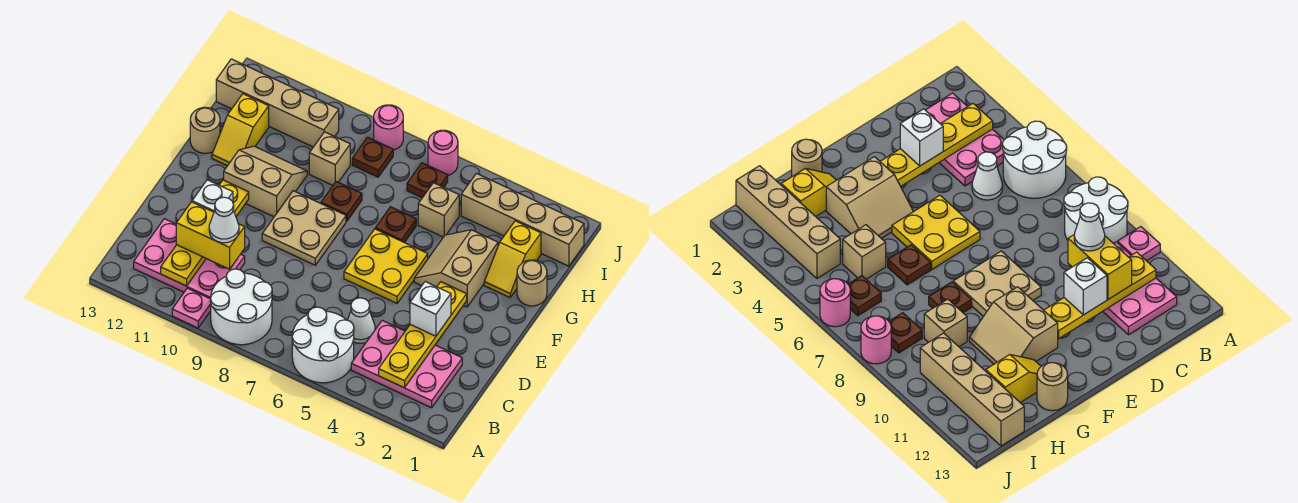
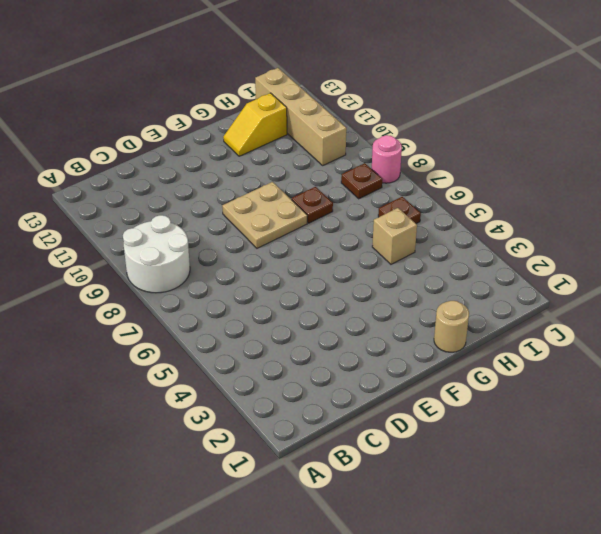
none -> white 2x2 round brick [292,307,354,383]
none -> pink 1x1 plate [172,288,211,328]
none -> pink 2x3 plate [351,320,462,408]
none -> pink 2x3 plate [134,219,245,299]

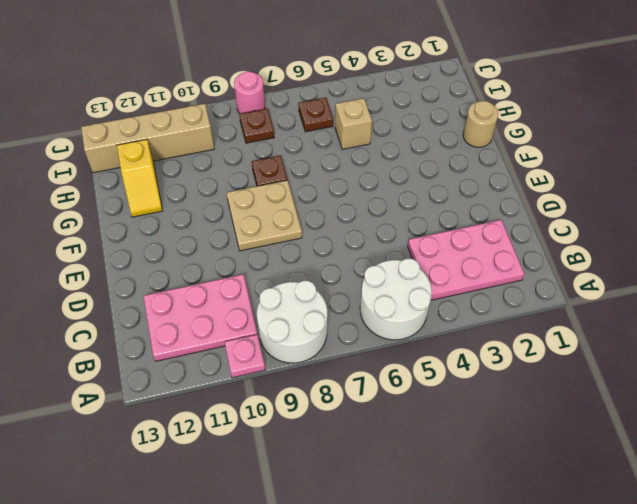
none -> white 1x1 cone [348,298,375,343]
none -> yellow 2x2 plate [344,229,428,303]
none -> tan 2x2 slope [414,230,498,307]
none -> tan 2x2 slope [224,146,307,217]

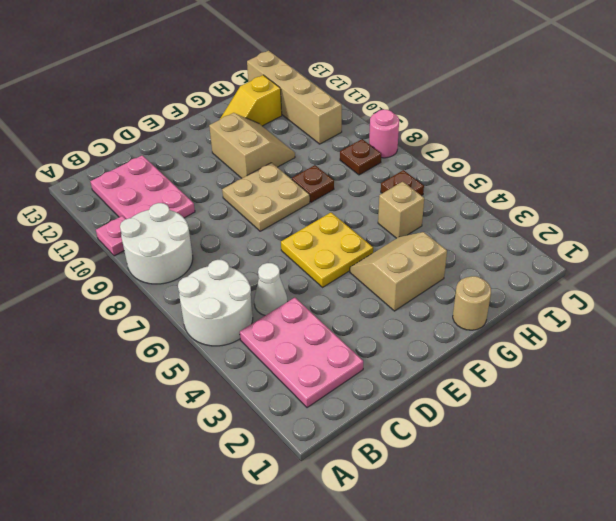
none -> yellow 1x2 slope [484,221,541,297]
none -> brown 1x1 plate [375,207,416,242]
none -> tan 1x1 round brick [190,107,220,153]
none -> tan 1x1 brick [309,132,350,185]

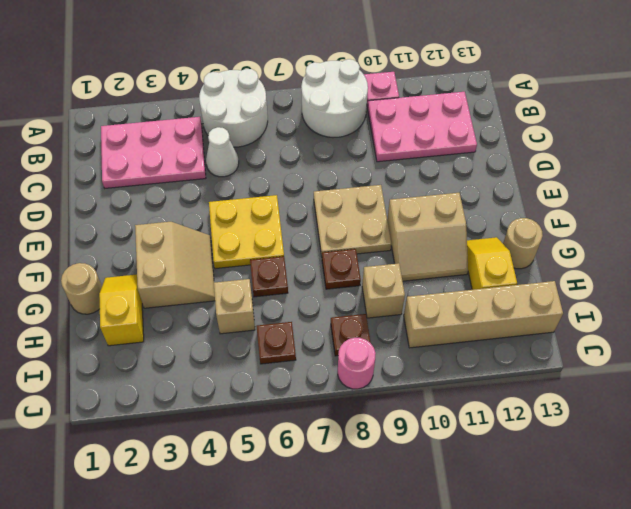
none -> tan 1x4 brick [461,173,584,266]
none -> pink 1x1 round brick [428,130,458,175]
none -> yellow 1x4 plate [379,282,467,388]
none -> yellow 1x4 plate [161,180,249,286]

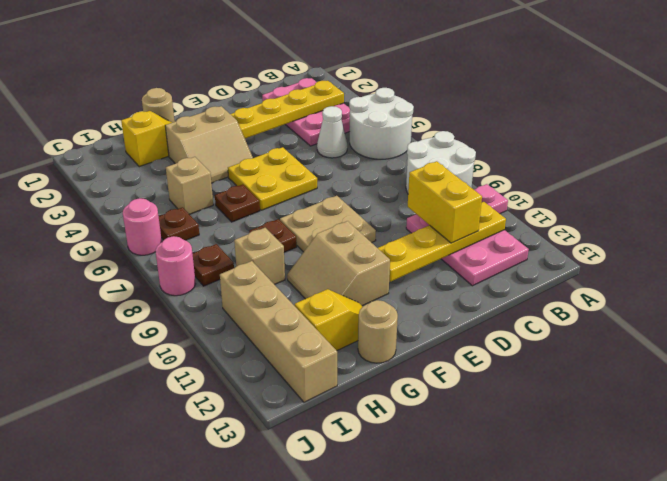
none -> tan 1x4 brick [461,173,584,266]
none -> white 1x1 brick [410,282,451,336]
none -> white 1x1 brick [192,180,233,212]
none -> white 1x1 cone [209,197,239,243]

